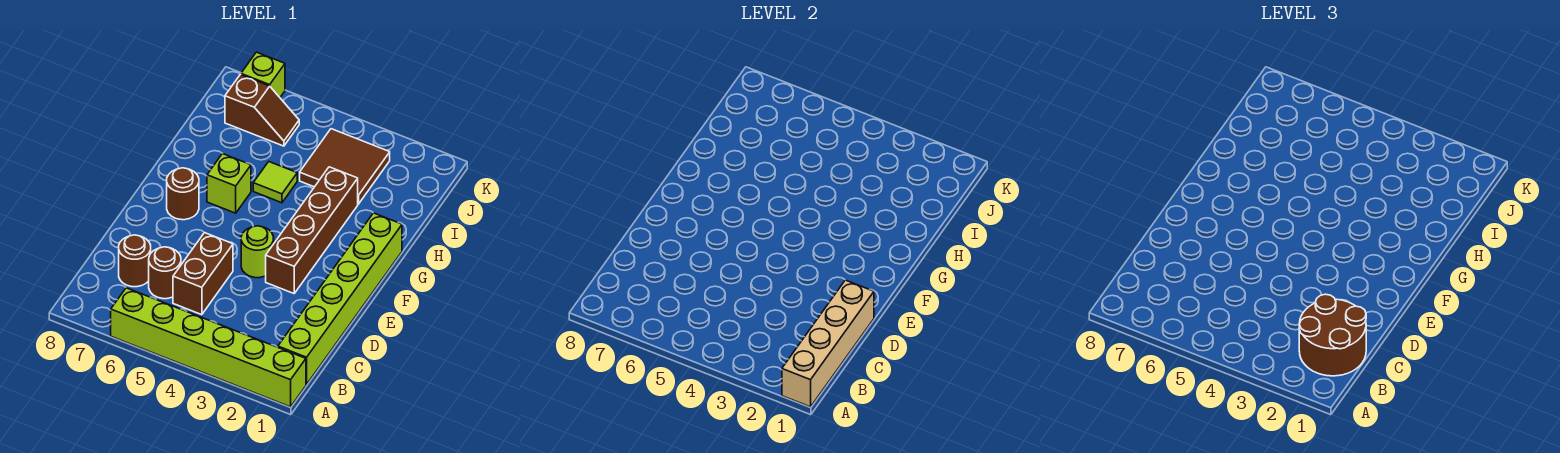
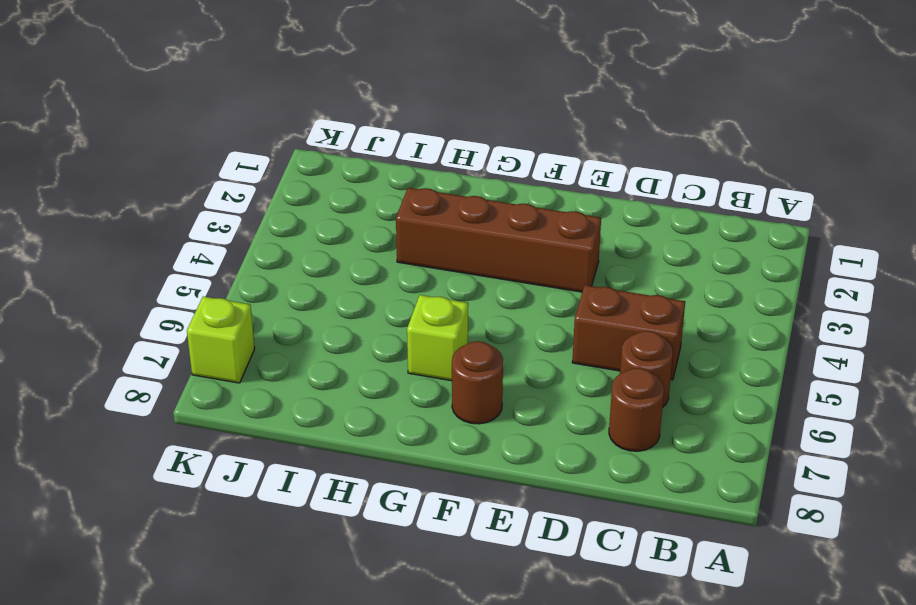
none -> lime 1x6 brick [111,288,306,407]
none -> lime 1x6 brick [278,213,402,385]
none -> lime 1x1 round brick [241,226,274,278]

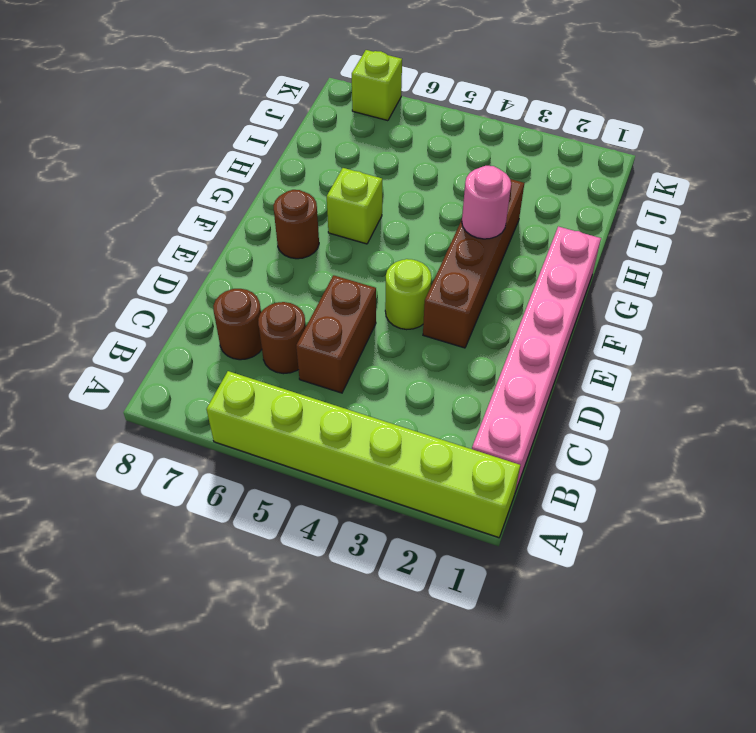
pink 1x6 brick [472,226,601,492] -> lime 1x6 brick [278,213,402,385]
pink 1x1 round brick [462,166,511,239] -> none
none -> lime 1x1 tile [253,162,297,203]
none -> brown 2x2 tile [300,129,390,204]
none -> brown 1x2 slope [225,75,299,146]

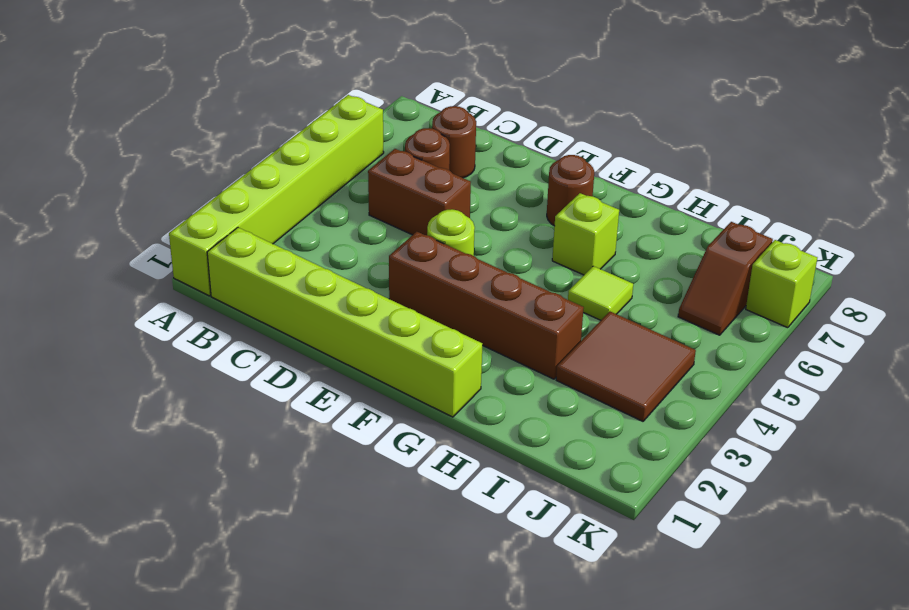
none -> tan 1x4 brick [782,280,874,407]
none -> brown 2x2 round brick [1299,294,1366,376]

